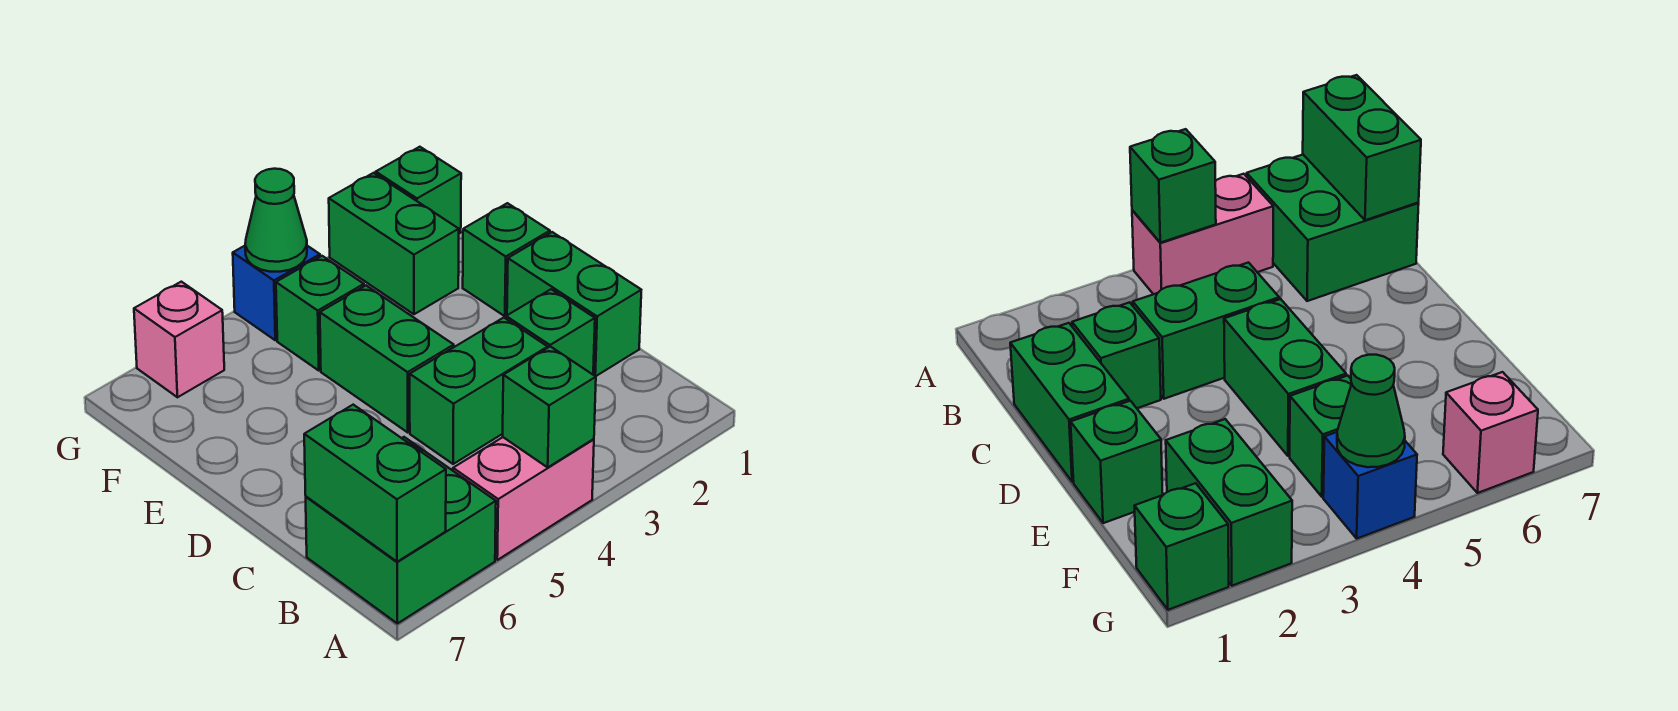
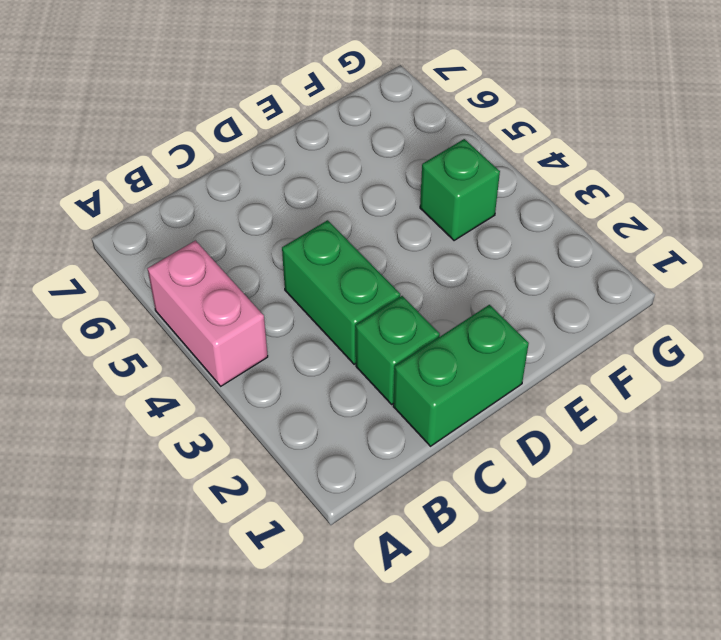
none -> green 2x2 brick [306,437,496,623]
none -> green 1x2 brick [320,286,454,432]
none -> green 1x1 brick [463,203,550,316]

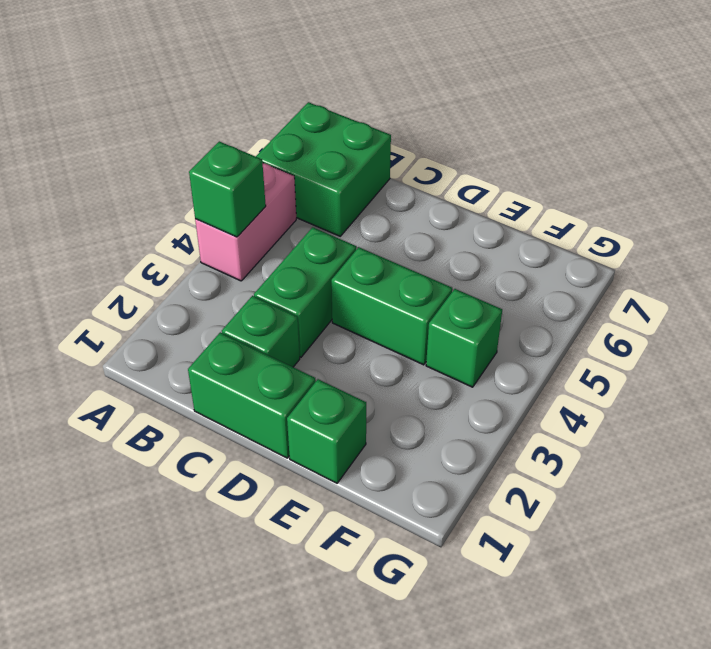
none -> green 1x2 brick [329,173,459,314]
none -> green 1x1 brick [376,147,461,233]
none -> blue 1x1 brick [233,246,320,340]

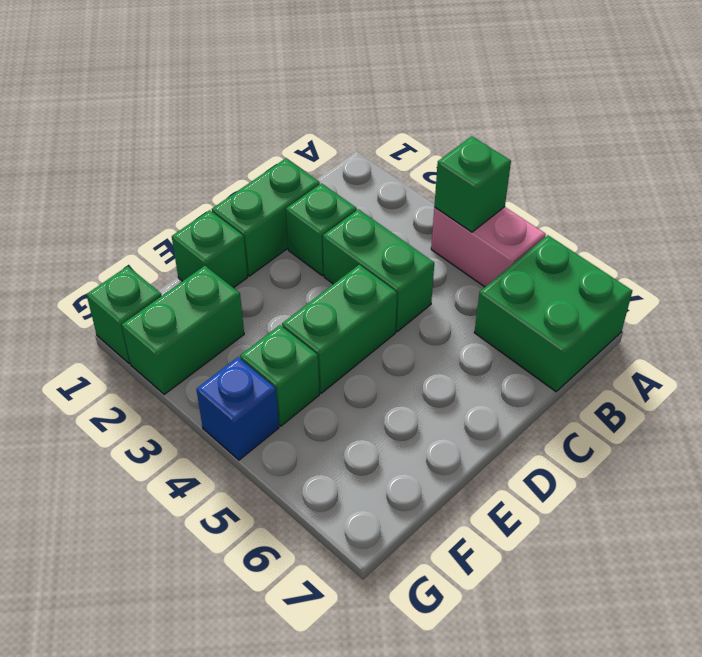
none -> pink 1x1 brick [134,282,224,397]
none -> green 1x2 brick [304,405,446,562]
none -> green 1x1 cone [245,169,307,272]

